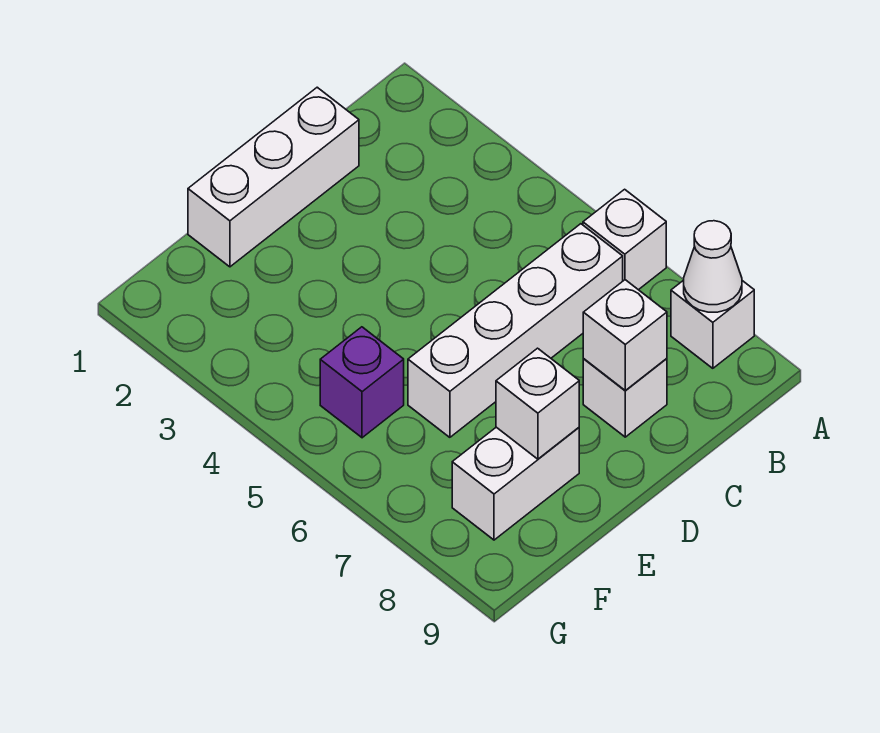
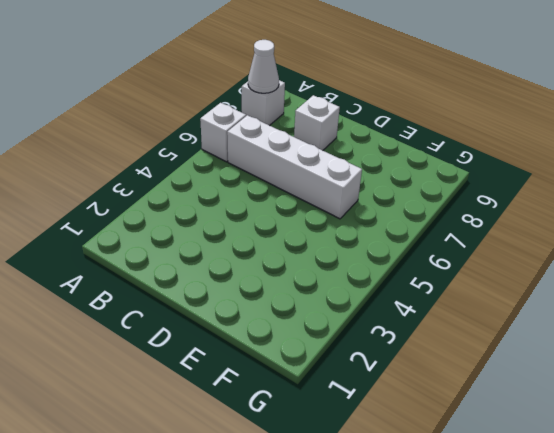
none -> white 1x3 brick [188,87,359,267]
none -> white 1x2 brick [452,427,579,540]

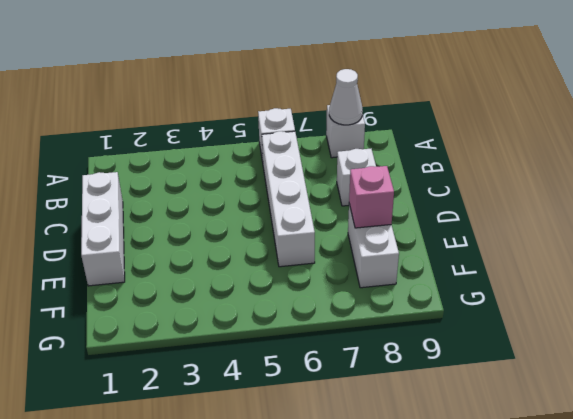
pink 1x1 brick [349,166,394,228] -> white 1x1 brick [496,348,579,459]
none -> purple 1x1 brick [320,327,404,438]
none -> white 1x1 brick [583,280,667,390]

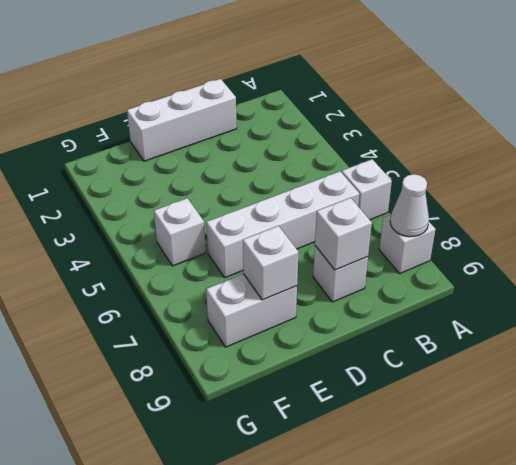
white 1x1 brick [154,198,205,266] -> purple 1x1 brick [320,327,404,438]

